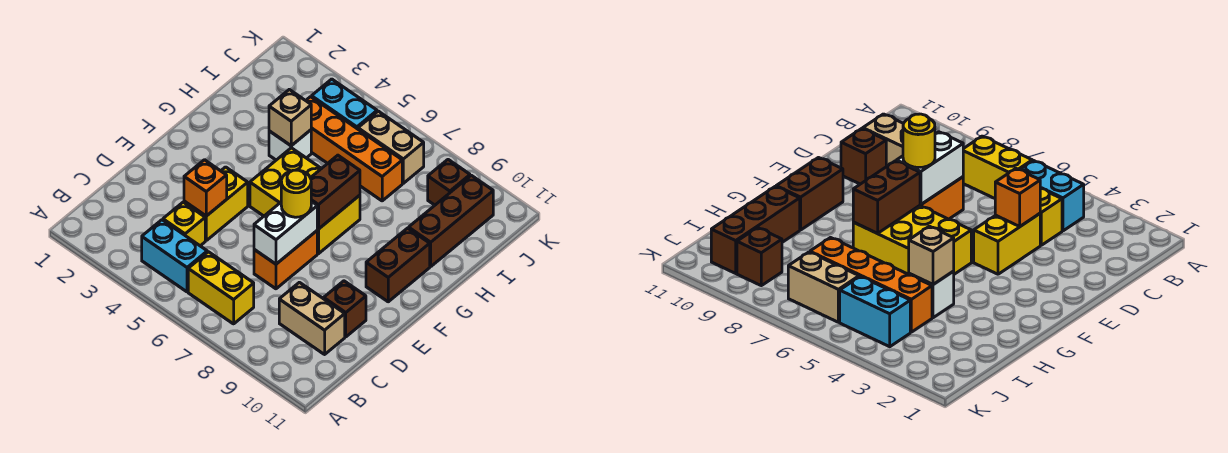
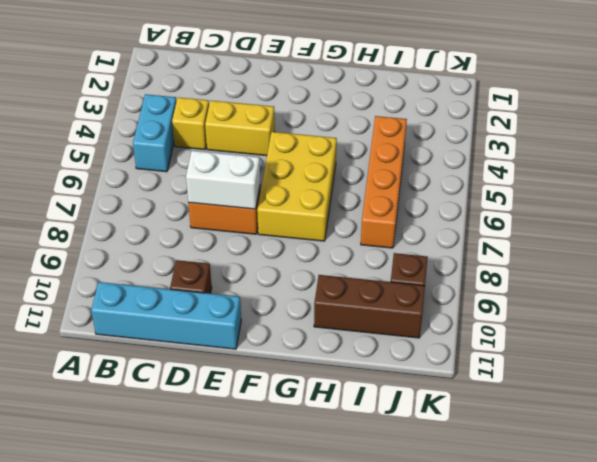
cyan 1x4 brick [91,282,241,349] -> none
none -> yellow 1x2 brick [188,252,254,324]
none -> tan 1x2 brick [279,282,345,354]
none -> brown 1x2 brick [366,228,430,302]

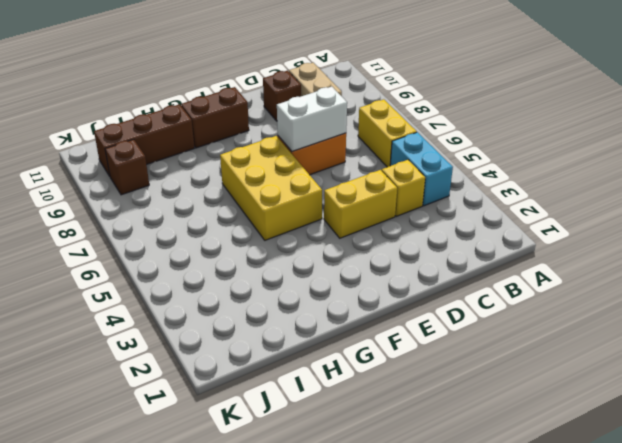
none -> white 1x1 brick [269,130,311,160]
none -> orange 1x4 brick [306,97,402,201]
none -> cyan 1x2 brick [312,79,377,129]

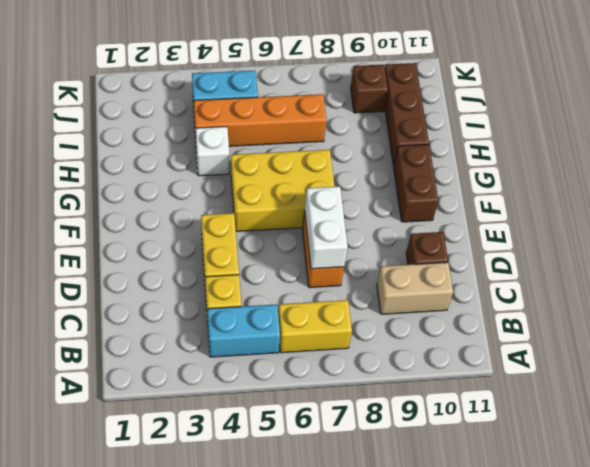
none -> tan 1x2 brick [358,111,424,183]
none -> orange 1x1 brick [184,160,227,216]
none -> brown 1x2 brick [311,155,360,229]

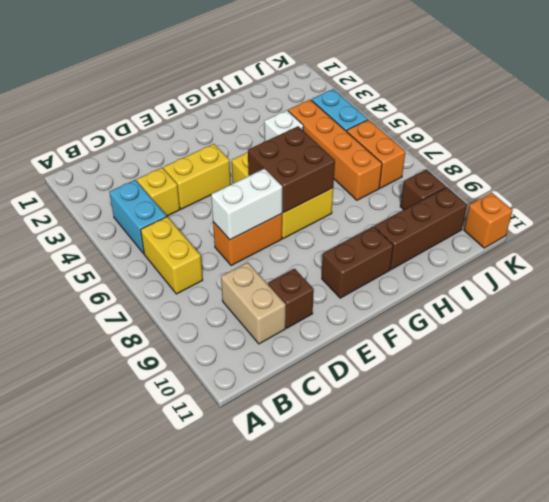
brown 2x2 brick [248,126,335,213] -> brown 1x2 brick [311,155,360,229]
orange 1x2 brick [347,120,405,188] -> tan 1x2 brick [358,111,424,183]
orange 1x1 brick [464,193,513,248] -> orange 1x1 brick moved to [184,160,227,216]
none -> tan 1x1 brick [269,90,311,146]
none -> yellow 1x1 round brick [281,170,311,217]

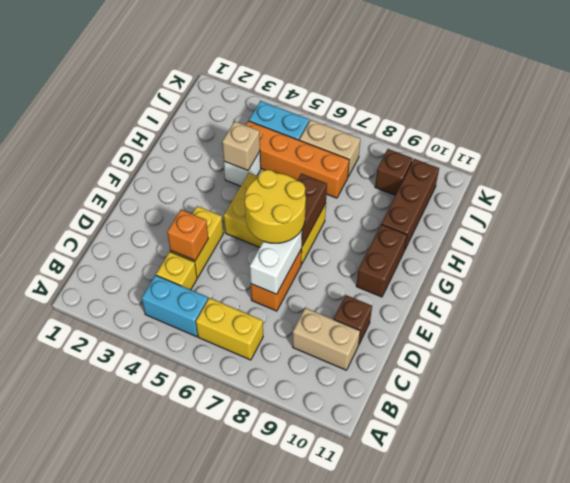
yellow 2x2 round brick [245,170,306,243] -> yellow 1x1 round brick [281,170,311,217]

